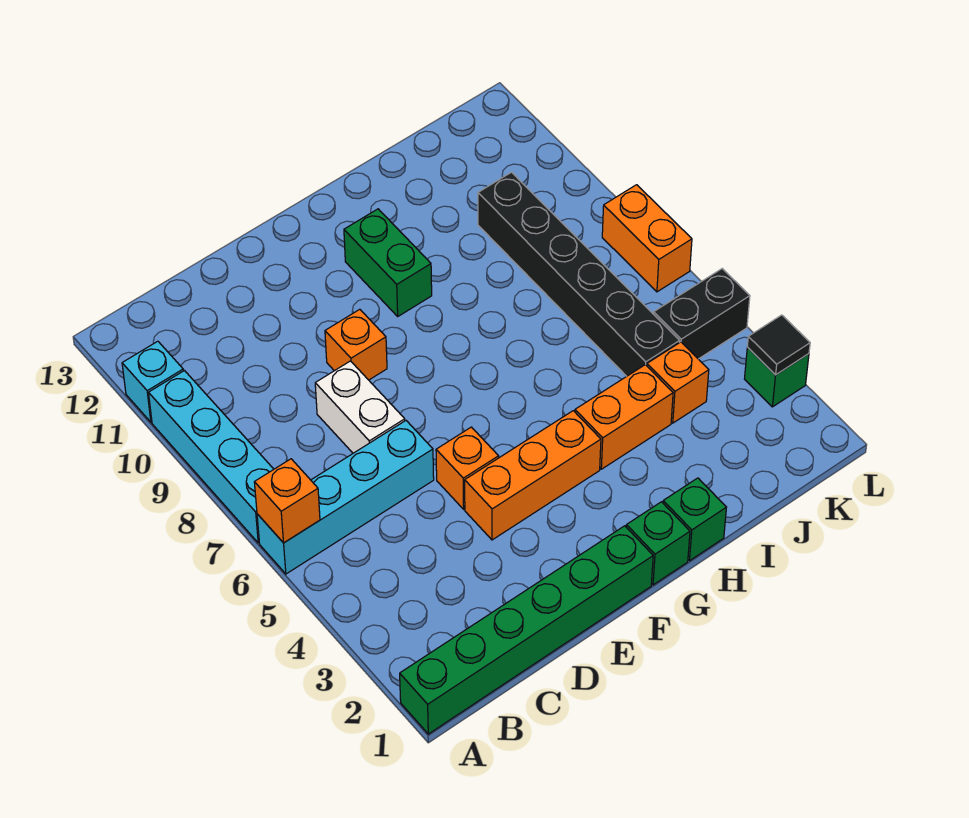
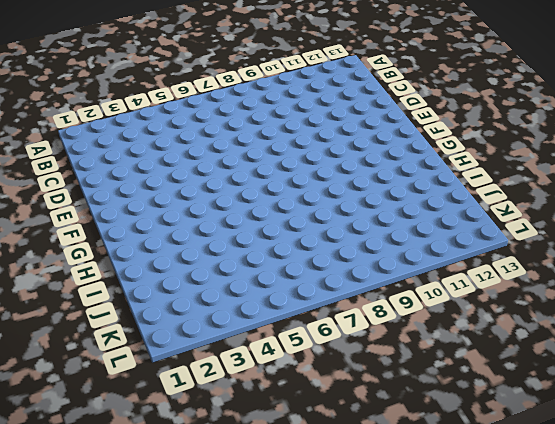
none -> green 1x6 brick [400,526,653,734]
none -> cyan 1x4 brick [257,421,434,574]
none -> cyan 1x4 brick [149,371,274,543]

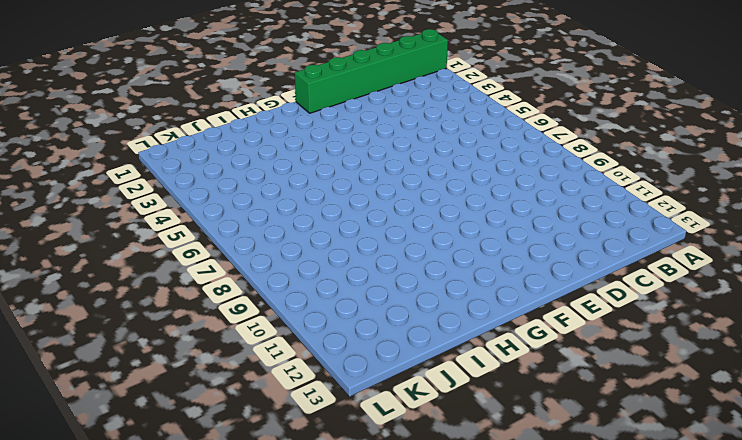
none -> cyan 1x4 brick [257,421,434,574]
none -> cyan 1x4 brick [149,371,274,543]
none -> cyan 1x1 brick [122,341,183,422]

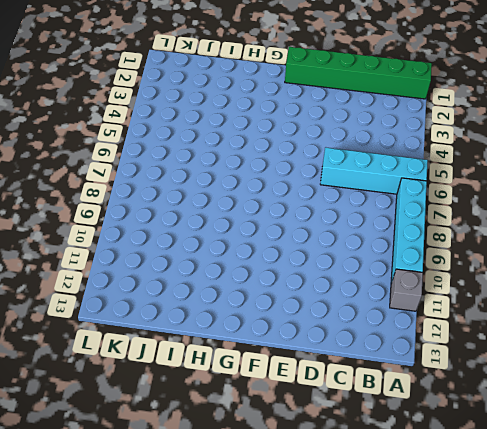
grey 1x1 brick [390,269,423,311] -> cyan 1x1 brick [122,341,183,422]
none -> white 1x2 brick [315,361,405,453]
none -> orange 1x3 brick [465,411,601,540]
none -> orange 1x1 brick [436,427,499,509]

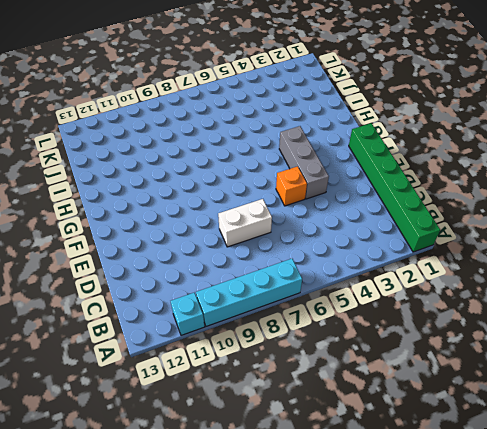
grey 1x3 brick [279,126,329,199] -> orange 1x3 brick [465,411,601,540]
none -> cyan 1x4 brick [257,421,434,574]
none -> orange 1x1 brick [325,309,387,380]
none -> green 1x1 brick [626,502,690,585]

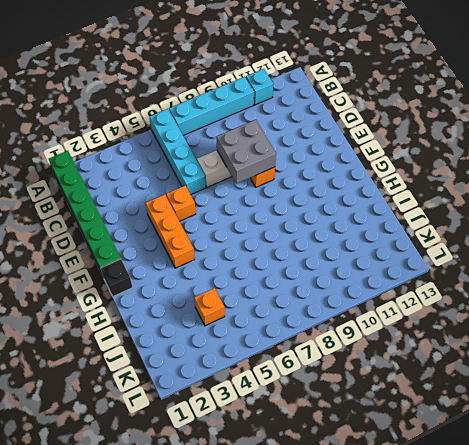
grey 2x2 brick [216,120,276,184] -> none
black 1x1 brick [101,259,133,296] -> green 1x1 brick [626,502,690,585]
none -> green 1x2 brick [344,209,432,316]
none -> green 1x1 brick [663,478,727,561]
none -> orange 1x2 brick [575,365,673,469]

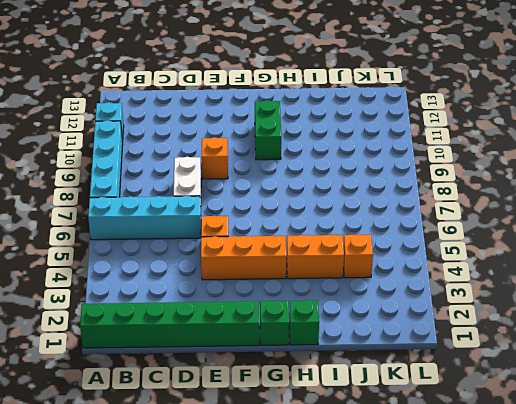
none -> black 1x6 brick [478,172,680,376]
none -> black 1x2 brick [654,269,750,359]
none -> green 1x1 brick [745,348,809,407]

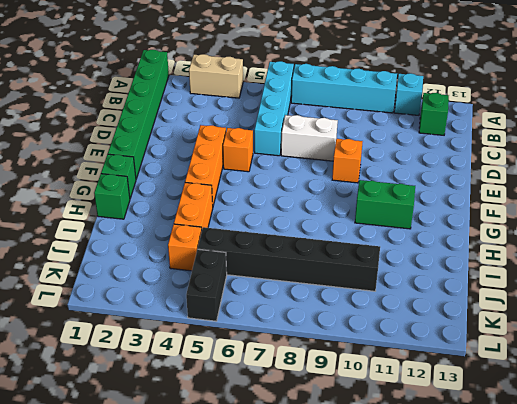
tan 1x2 brick [189,54,243,98] -> none
green 1x1 brick [419,93,449,135] -> green 1x1 brick moved to [745,348,809,407]
none -> orange 1x2 brick [602,185,692,292]
none -> orange 1x1 brick [254,459,320,543]
none -> black 1x1 tile [747,315,810,375]

